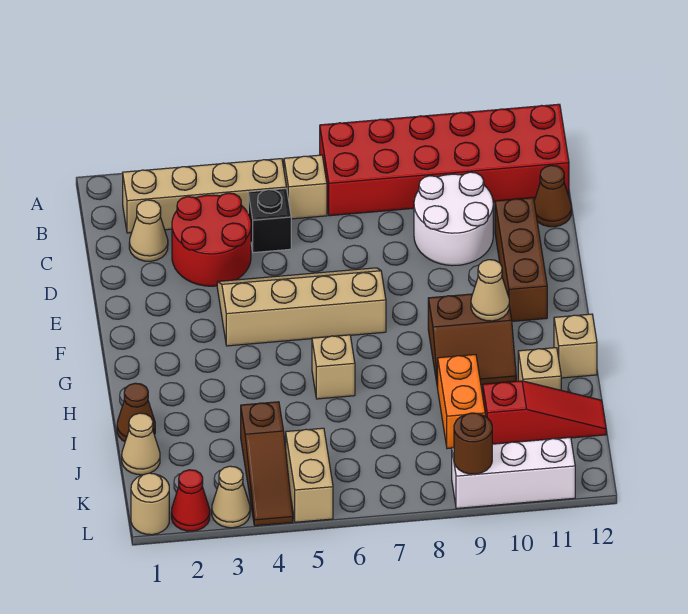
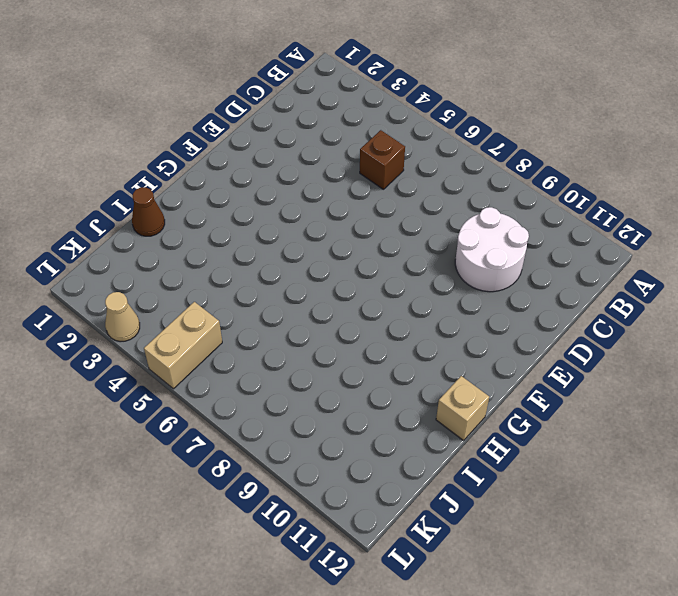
brown 1x1 brick [360,130,405,189] -> black 1x1 brick [248,188,291,253]
none -> red 2x6 brick [320,104,569,216]
none -> tan 1x4 brick [123,159,287,233]
none -> tan 1x1 brick [284,155,327,219]

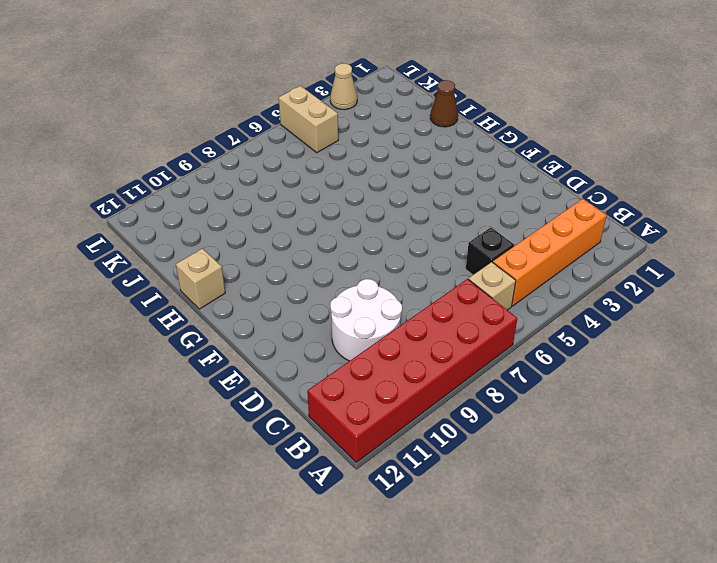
orange 1x4 brick [493,199,607,306] -> tan 1x4 brick [123,159,287,233]
none -> tan 1x1 cone [129,200,168,261]
none -> red 2x2 round brick [172,193,251,286]
none -> brown 1x1 cone [534,165,571,227]

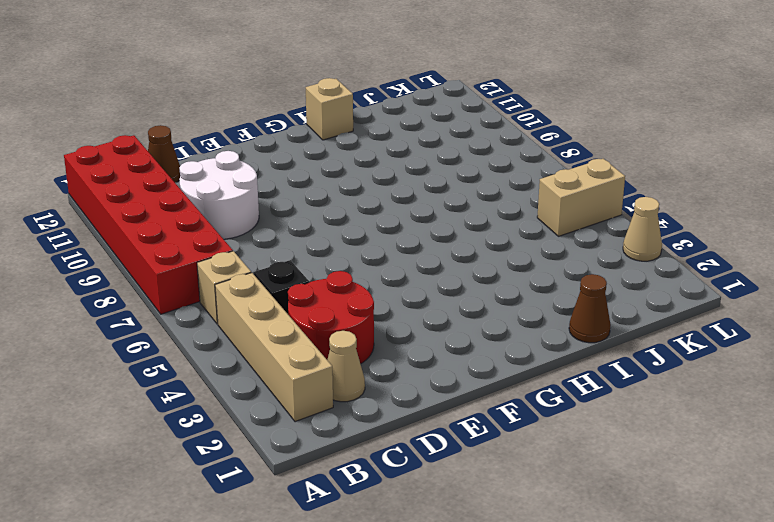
none -> brown 1x3 brick [495,198,547,321]
none -> tan 2x4 slope [217,268,386,346]
none -> brown 2x2 slope [428,294,516,388]

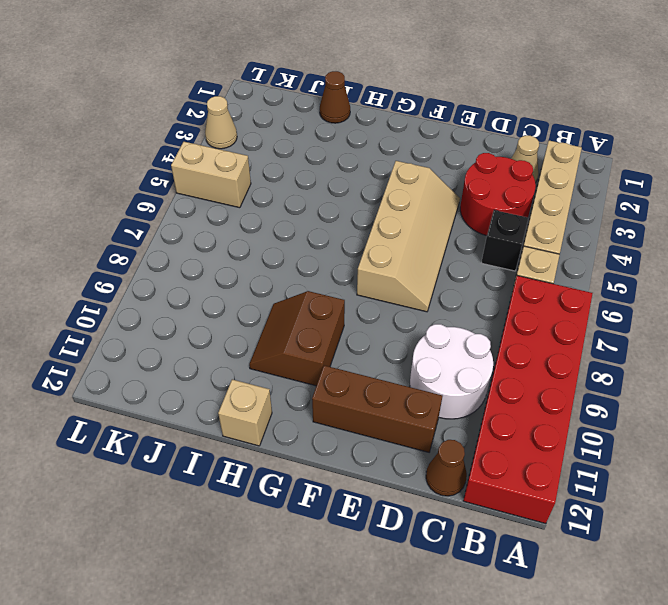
none -> tan 1x1 brick [312,335,355,399]
none -> orange 1x2 brick [438,355,485,449]
none -> tan 1x1 brick [518,348,561,390]

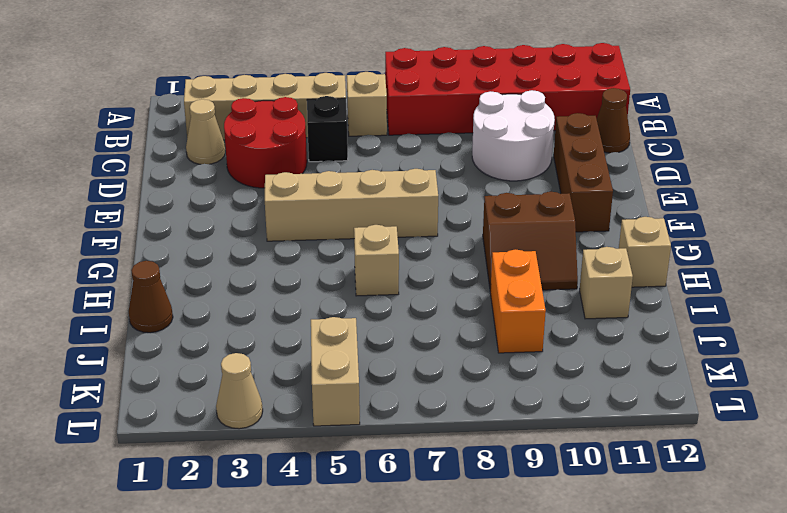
none -> tan 1x1 cone [122,413,160,475]
none -> brown 1x3 slope [241,402,293,526]
none -> red 1x3 slope [483,381,606,444]

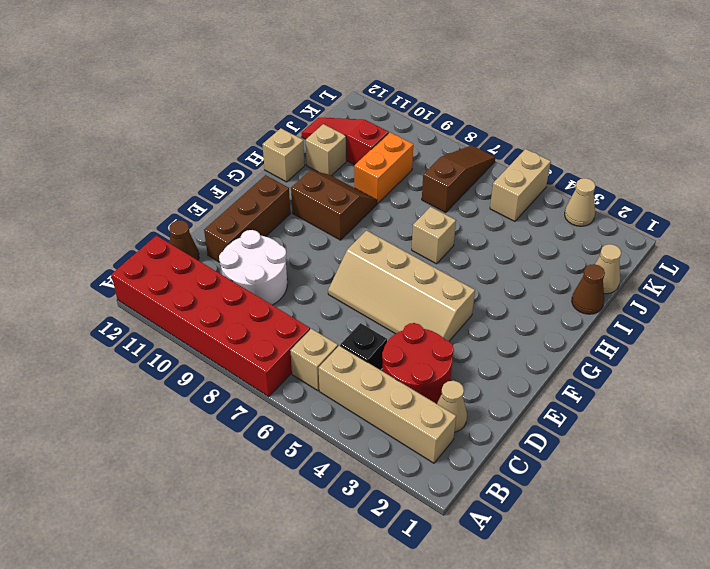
brown 1x3 slope [422,145,495,213] -> brown 1x3 slope moved to [241,402,293,526]
none -> tan 1x1 round brick [131,473,169,535]
none -> red 1x1 cone [171,470,210,531]
none -> white 1x3 brick [452,437,575,508]

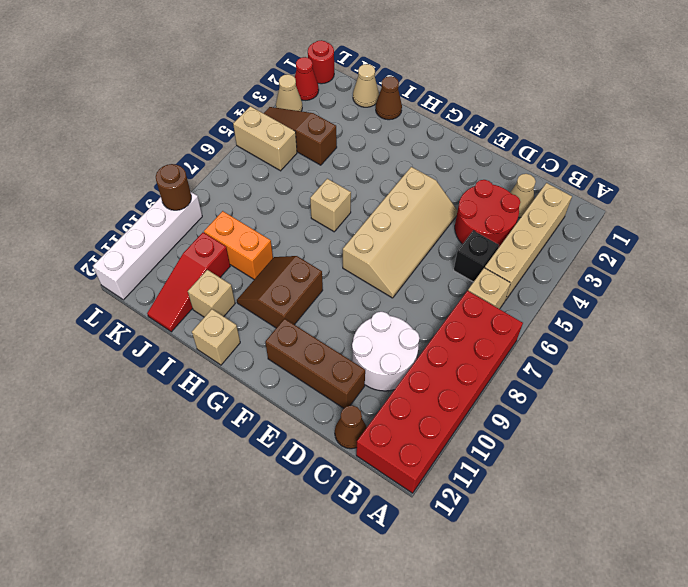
red 1x1 round brick [308,40,334,84] -> tan 1x1 round brick [131,473,169,535]
white 1x4 brick [93,191,202,300] -> white 1x3 brick [452,437,575,508]
none -> tan 1x1 cone [471,260,509,321]

